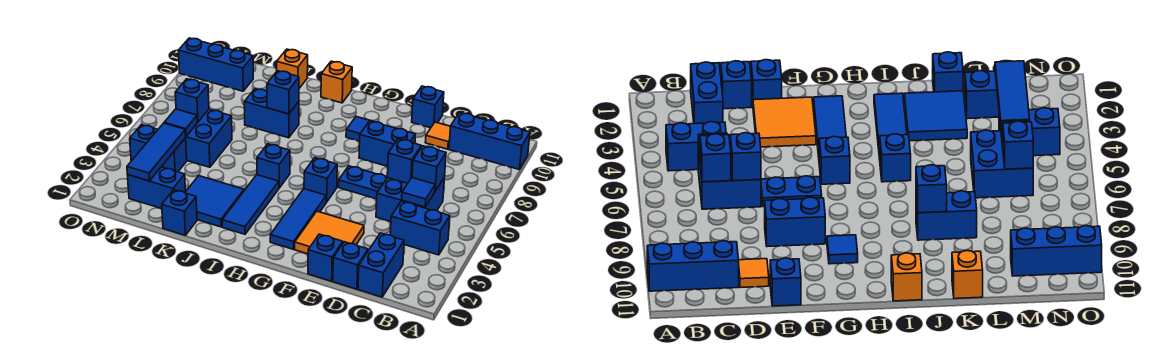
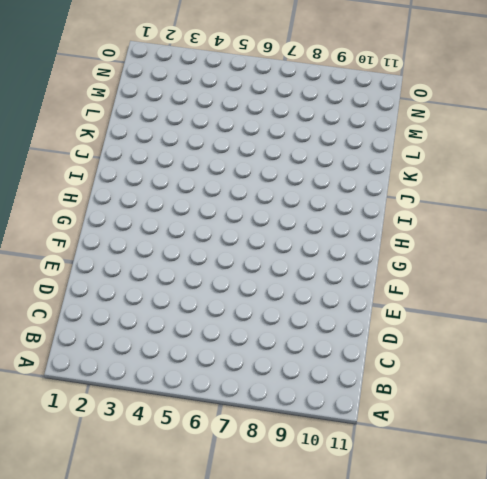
none -> blue 1x3 brick [449,113,530,169]
none -> blue 1x2 brick [390,201,450,255]
none -> blue 1x2 brick [358,233,404,297]
none -> blue 2x2 brick [376,178,444,222]

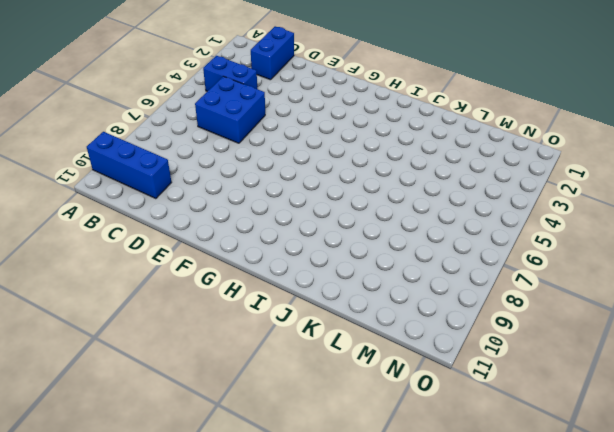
none -> blue 1x1 brick [333,242,368,289]
none -> orange 1x1 tile [425,122,450,149]
none -> blue 1x1 brick [308,234,343,281]
none -> orange 2x2 tile [295,211,364,254]

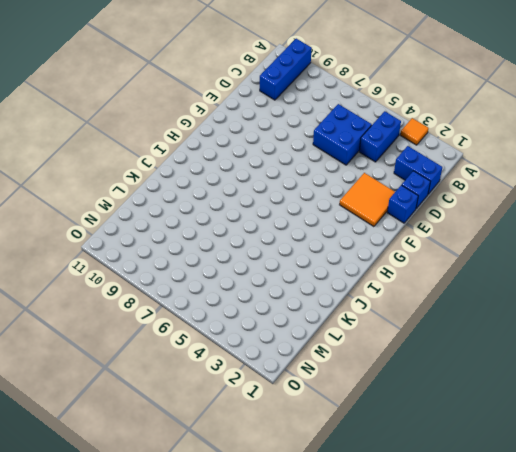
orange 1x1 tile [400,118,428,145] -> orange 1x1 tile moved to [425,122,450,149]
none -> blue 1x2 plate [338,166,387,199]
none -> blue 1x2 brick [359,121,416,166]
none -> blue 1x1 brick [412,86,444,128]
none -> blue 1x3 tile [270,189,326,249]

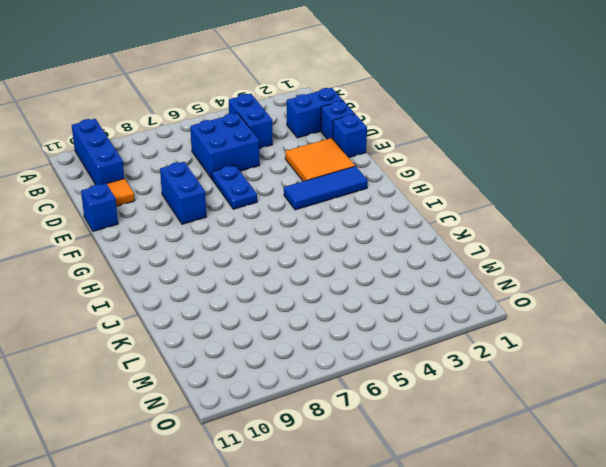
none -> blue 1x1 brick [304,158,337,202]
none -> blue 1x1 tile [346,117,374,141]
none -> blue 1x3 tile [222,175,279,234]
none -> blue 1x1 brick [257,144,290,188]

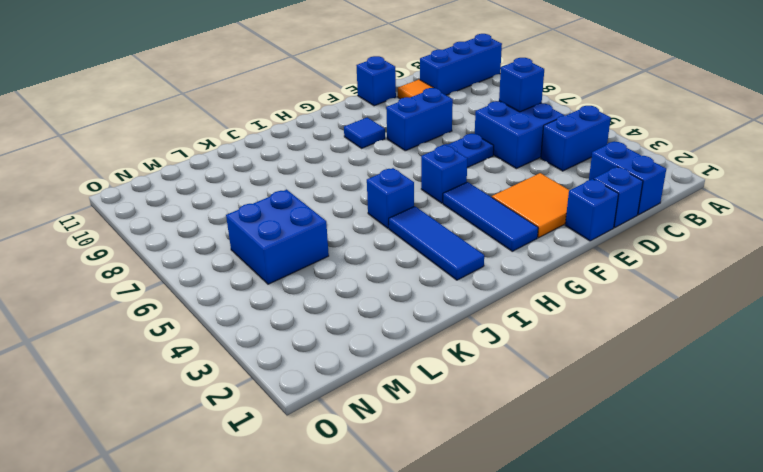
none -> orange 1x1 brick [321,61,352,103]
none -> blue 2x2 tile [185,176,244,227]
none -> blue 1x2 brick [244,89,299,138]
none -> blue 1x1 brick [162,190,197,235]

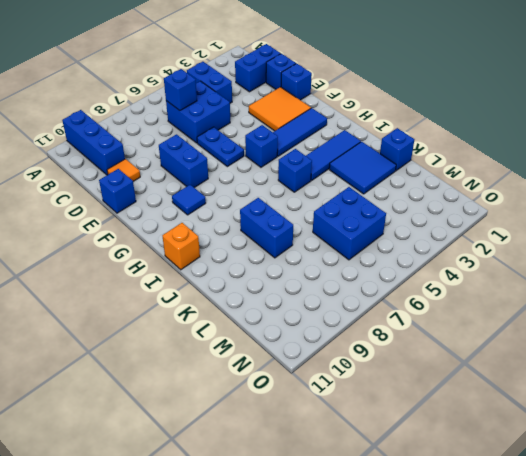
none -> orange 1x1 brick [277,49,308,88]
none -> blue 1x2 brick [128,167,186,209]
none -> blue 1x2 brick [130,125,187,172]
none -> blue 1x3 brick [178,38,253,91]

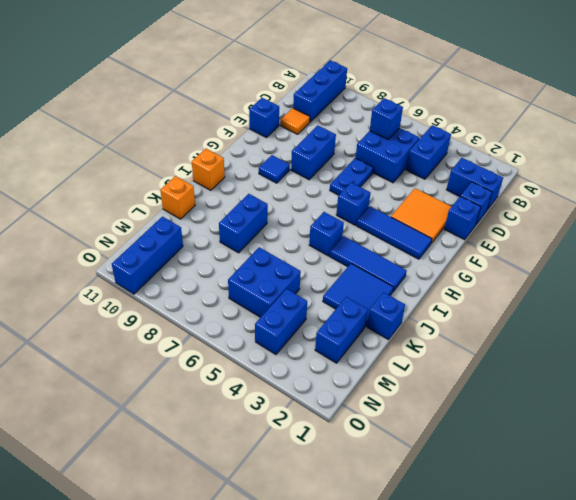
none -> blue 1x1 tile [402,178,435,207]
none -> blue 1x1 brick [387,139,421,183]
none -> blue 1x1 brick [267,71,299,114]
none -> blue 1x3 tile [127,123,186,181]

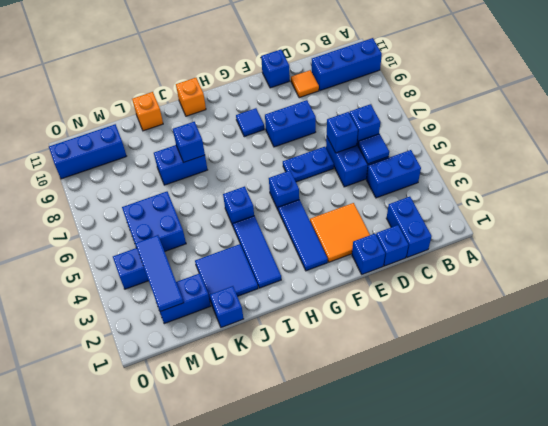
none -> blue 1x1 tile [164,109,197,136]
none -> blue 1x1 brick [175,79,209,122]

